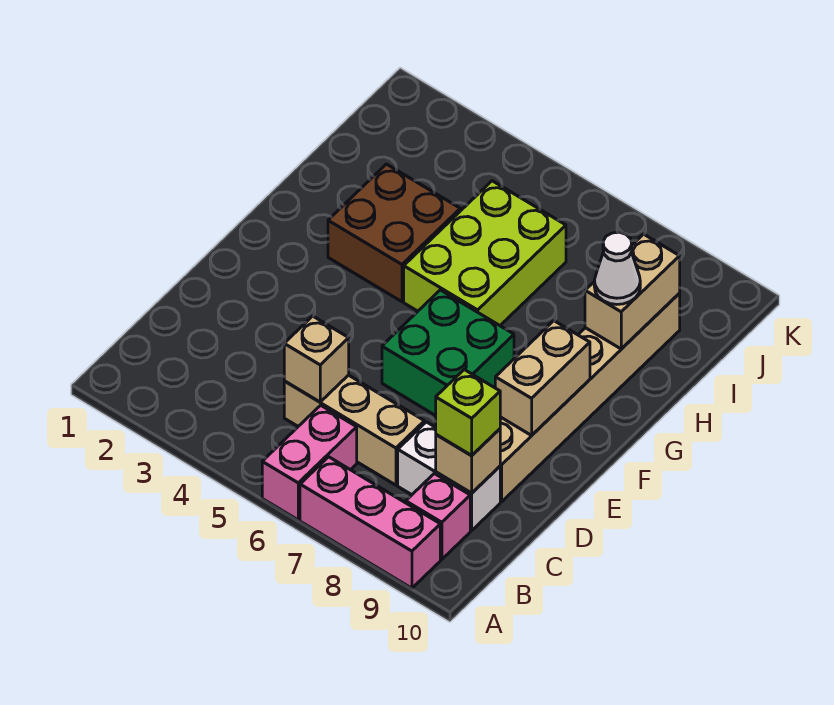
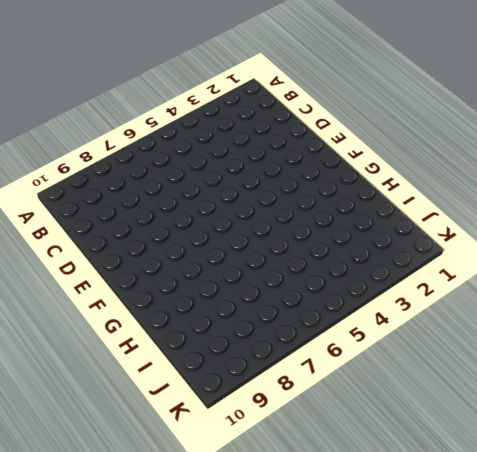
none -> pink 1x2 brick [262,405,357,520]
none -> pink 1x3 brick [300,457,440,588]
none -> pink 1x1 brick [406,474,470,559]

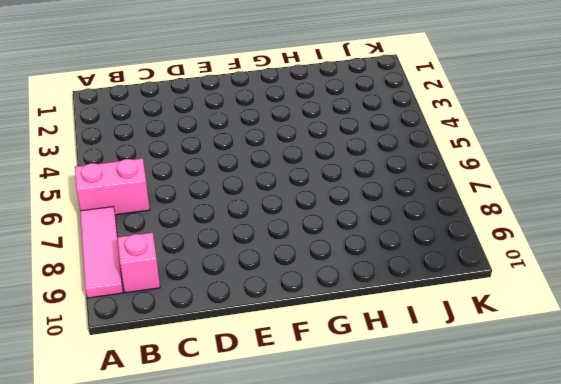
pink 1x3 tile [80,207,123,298] -> pink 1x3 brick [300,457,440,588]
none -> tan 1x3 brick [284,375,424,485]
none -> white 1x2 brick [398,422,500,530]
none -> tan 1x6 brick [500,294,680,502]

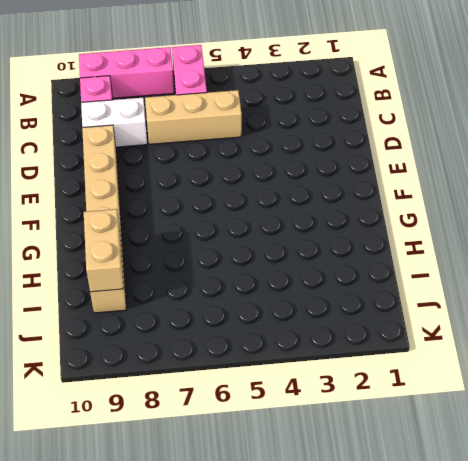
none -> green 2x2 brick [382,290,514,416]
none -> brown 2x2 brick [328,164,460,302]
none -> lime 2x3 brick [404,181,566,325]

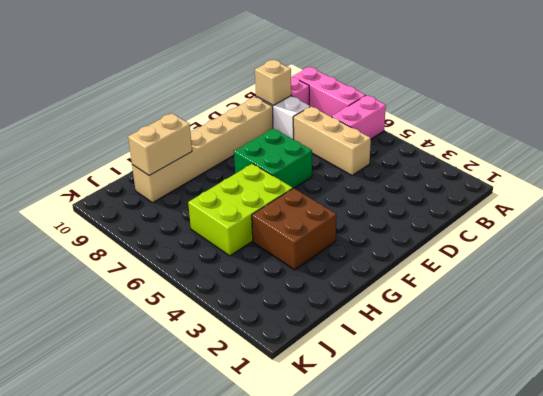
none -> tan 1x1 brick [284,316,349,402]
none -> tan 1x2 brick [495,321,590,435]
none -> lime 1x1 brick [436,370,500,456]

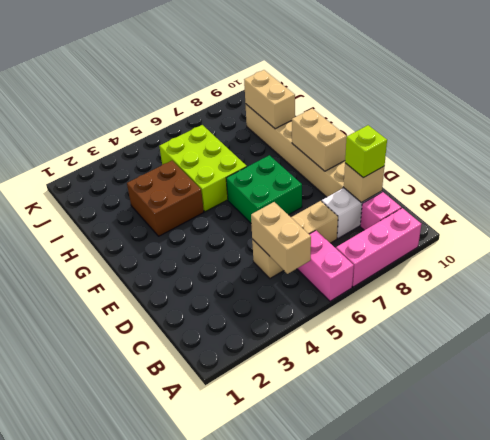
tan 1x2 brick [251,202,311,274] -> tan 1x1 brick [284,316,349,402]
none -> white 1x1 cone [594,232,640,304]

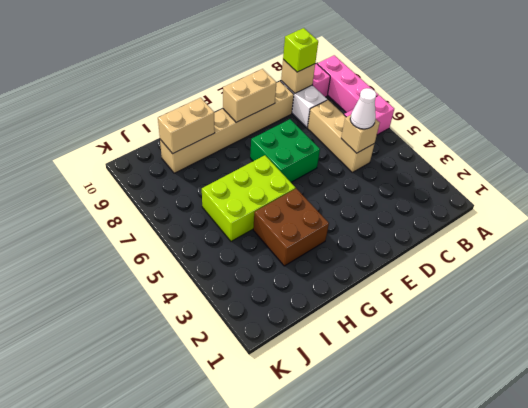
white 1x1 cone [350,88,376,129] -> white 1x1 cone moved to [594,232,640,304]

